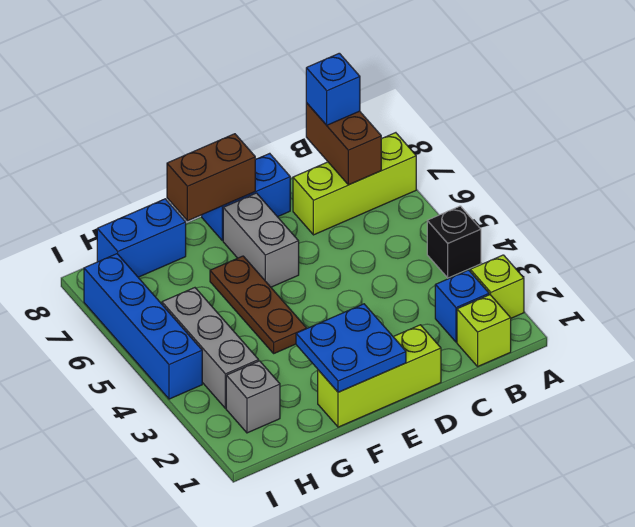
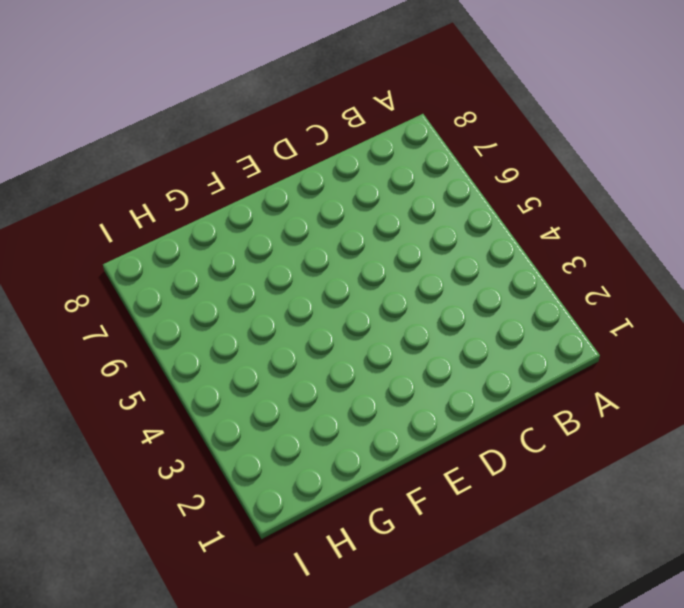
none -> lime 1x1 brick [470,255,524,318]
none -> black 1x1 brick [427,206,481,278]
none -> lime 1x3 brick [293,133,416,235]

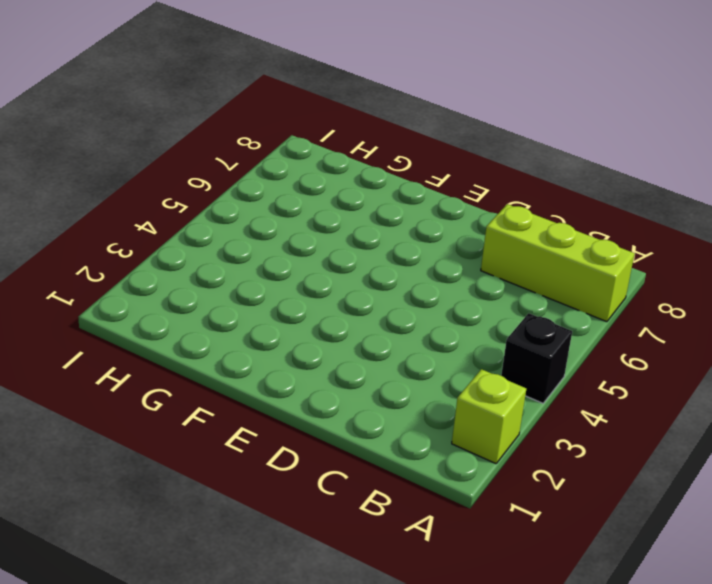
none -> lime 1x1 brick [457,295,511,366]
none -> blue 1x1 brick [435,270,489,342]
none -> lime 1x3 brick [318,325,441,427]

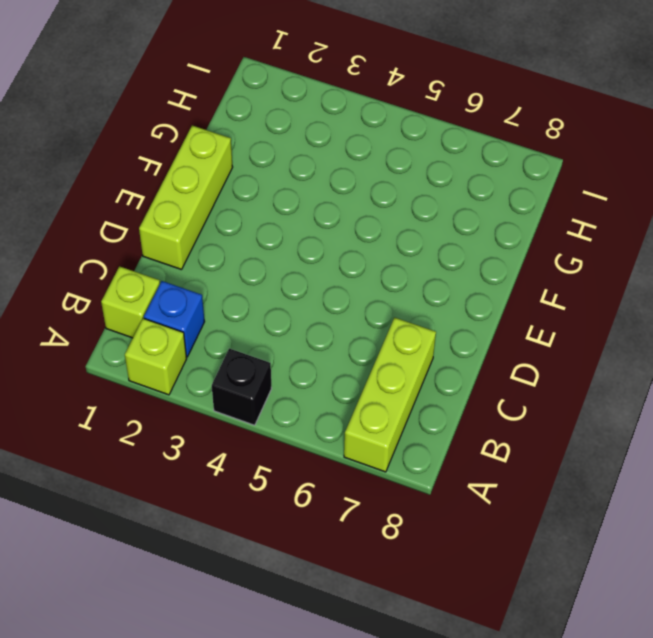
none -> blue 1x2 brick [202,153,290,241]
none -> grey 1x2 brick [223,193,299,287]
none -> brown 1x3 plate [210,256,307,353]

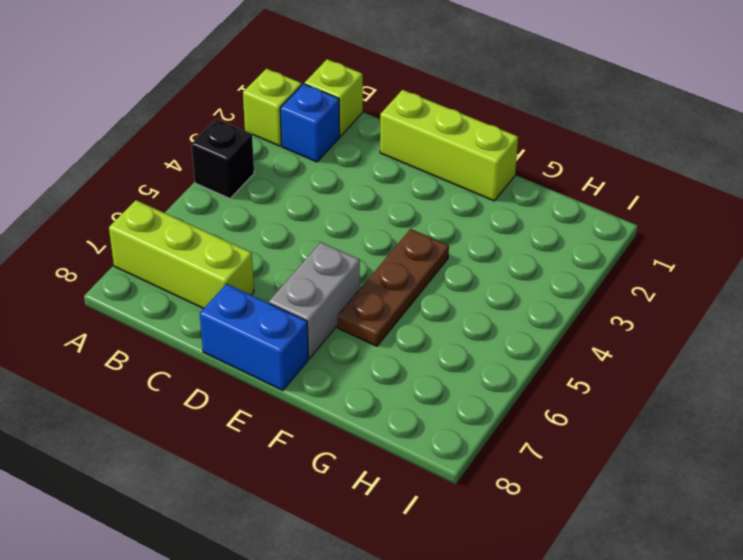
none -> blue 1x2 brick [97,199,186,277]
none -> grey 1x1 brick [226,361,280,433]
none -> grey 1x3 brick [162,288,259,408]

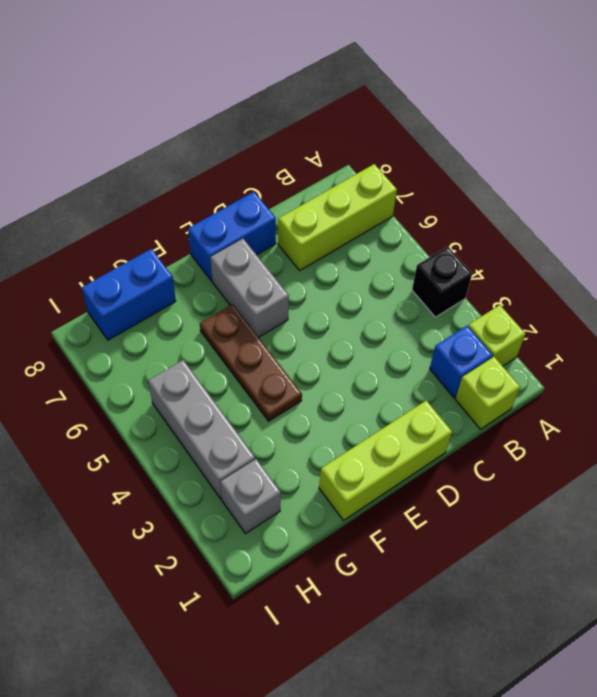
none -> blue 1x4 brick [84,254,202,399]
none -> brown 1x2 brick [306,103,381,185]
none -> blue 2x2 plate [296,304,406,392]

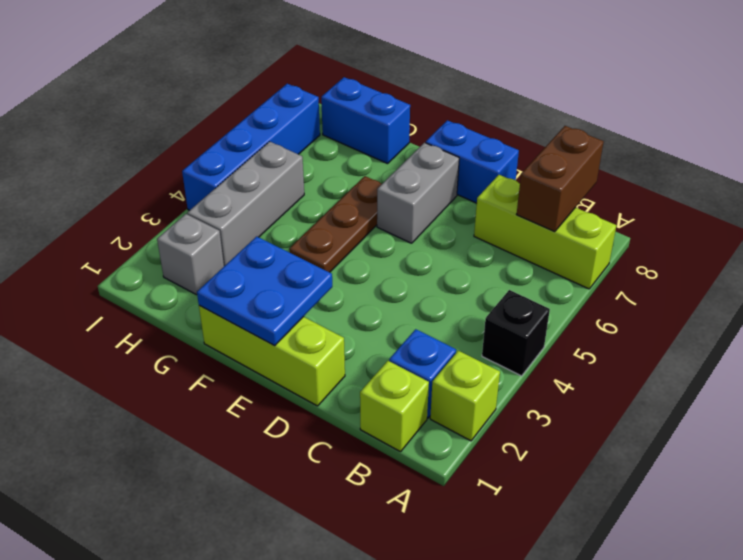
none -> brown 1x2 brick [167,134,255,221]
none -> blue 1x1 brick [306,53,360,125]

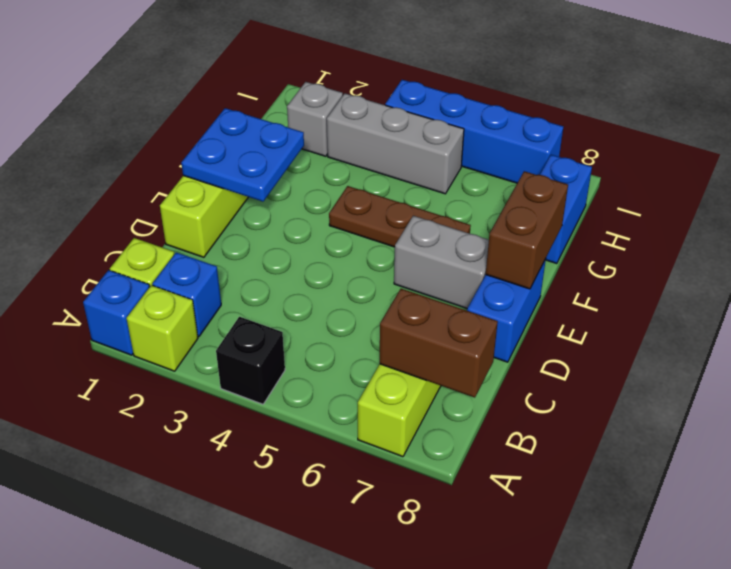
blue 1x1 brick [83,270,149,355] -> blue 1x1 brick moved to [306,53,360,125]

